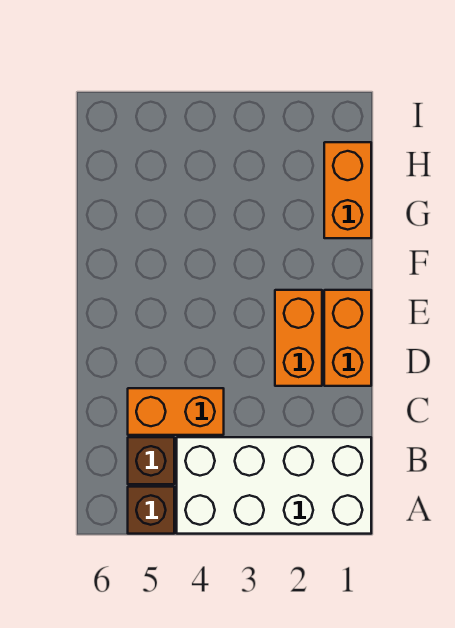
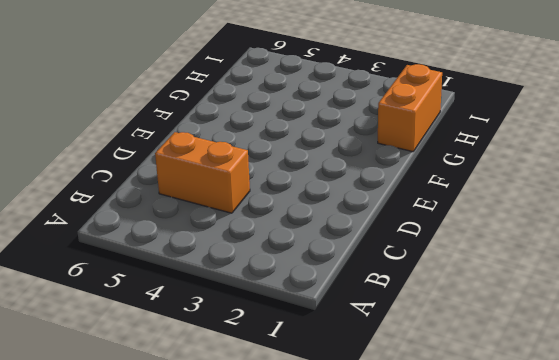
none -> white 2x4 brick [177,437,371,534]
none -> brown 1x1 brick [128,487,174,534]

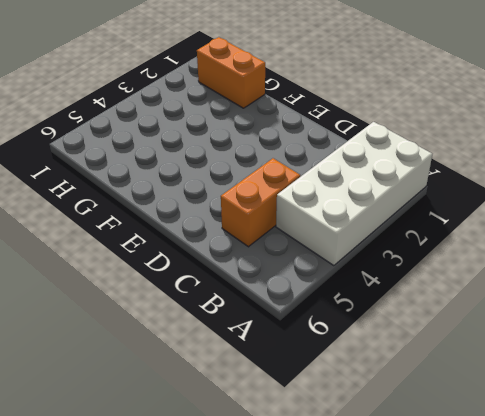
none -> brown 1x1 brick [128,487,174,534]
none -> brown 1x1 brick [128,437,174,484]

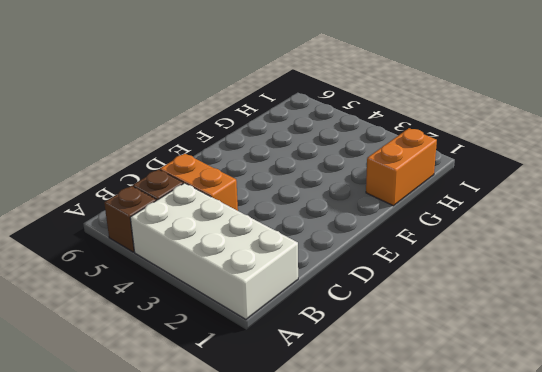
none -> orange 1x2 brick [324,290,371,386]
none -> orange 1x2 brick [275,290,322,386]

